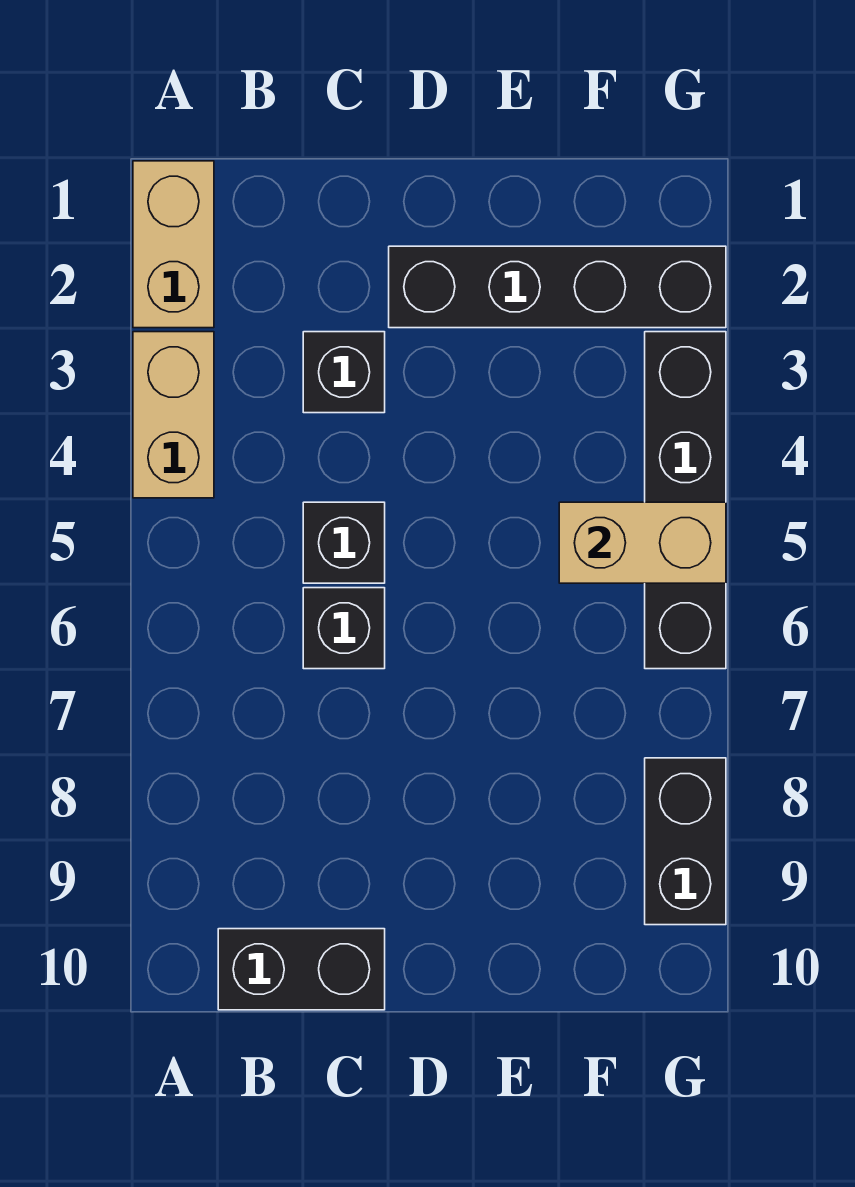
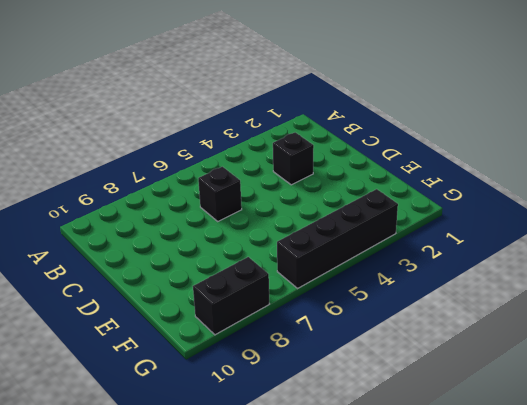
none -> tan 1x2 brick [133,161,214,328]
none -> tan 1x2 brick [133,332,214,498]

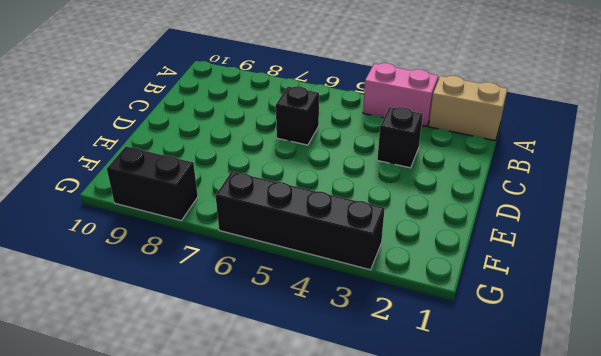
pink 1x2 brick [363,63,438,126] -> tan 1x2 brick [133,332,214,498]
none -> black 1x2 brick [218,929,385,1010]
none -> black 1x1 brick [303,502,385,583]

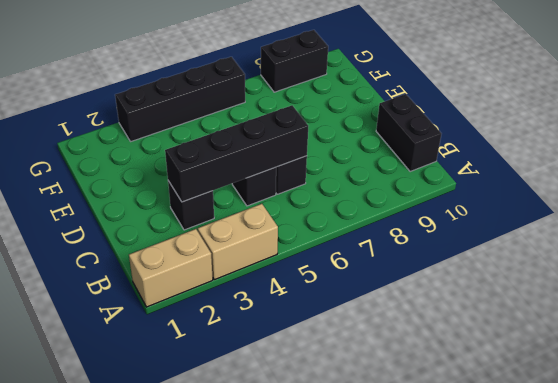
black 1x4 brick [165,105,308,202] -> black 1x4 brick turned to [389,246,726,328]
none -> tan 1x2 brick [559,502,726,583]

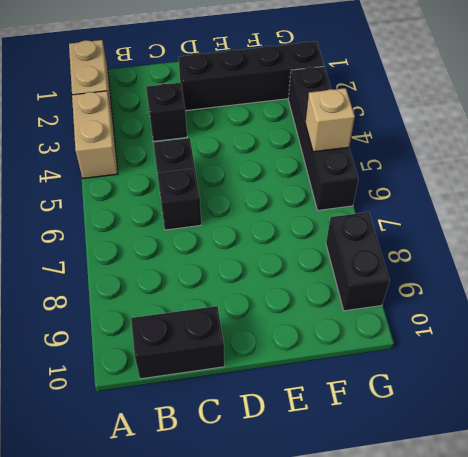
tan 1x1 brick [305,88,355,152] -> tan 1x2 brick [559,502,726,583]

